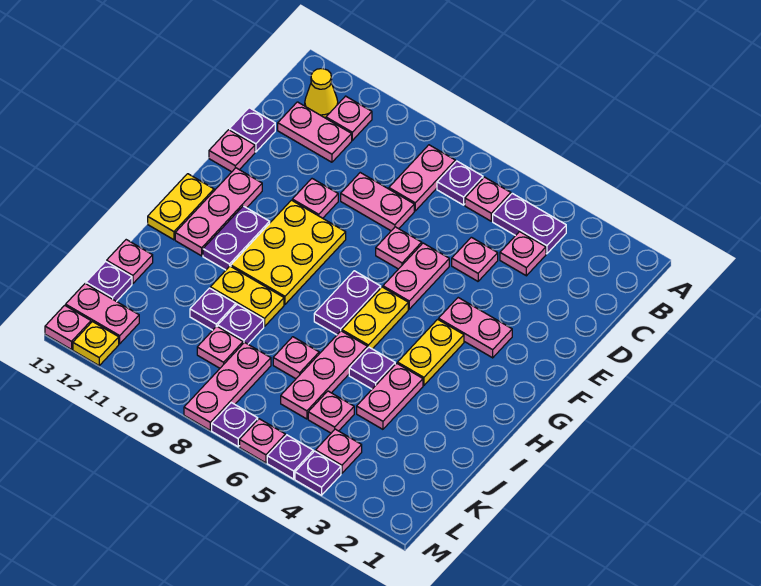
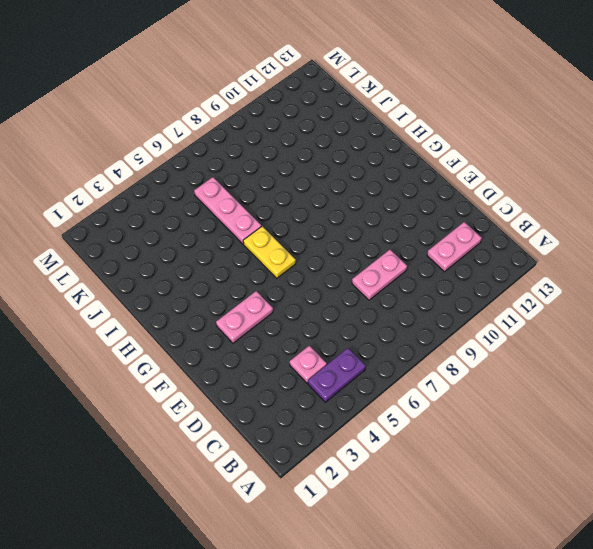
none -> pink 1x1 plate [465,177,511,221]
none -> purple 1x1 plate [437,161,483,205]
none -> pink 1x2 plate [389,145,455,211]
none -> pink 1x1 plate [326,96,372,140]

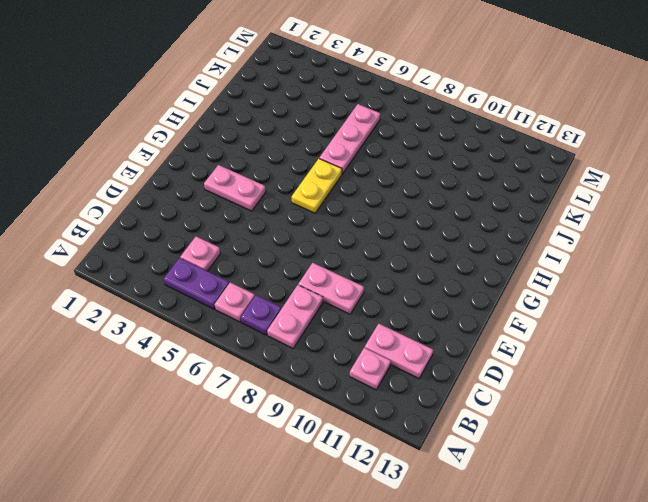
none -> yellow 1x1 cone [305,69,338,118]
none -> pink 1x1 plate [452,237,498,281]
none -> purple 1x1 plate [230,108,275,152]
none -> pink 1x2 plate [383,243,449,309]

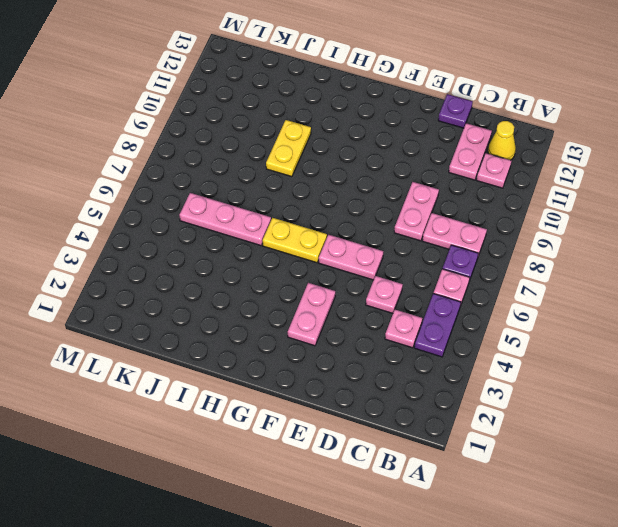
none -> pink 1x1 plate [376,227,422,269]
none -> pink 1x1 plate [292,179,338,218]
none -> pink 1x1 plate [209,130,255,172]
none -> yellow 2x3 plate [231,200,346,304]

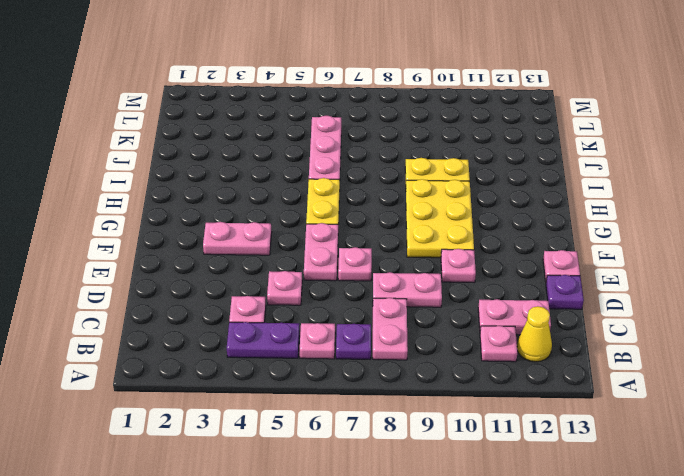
none -> pink 1x3 plate [175,168,262,256]
none -> yellow 1x2 plate [398,319,464,385]
none -> purple 1x2 plate [314,271,381,335]
none -> purple 1x2 plate [203,206,270,270]

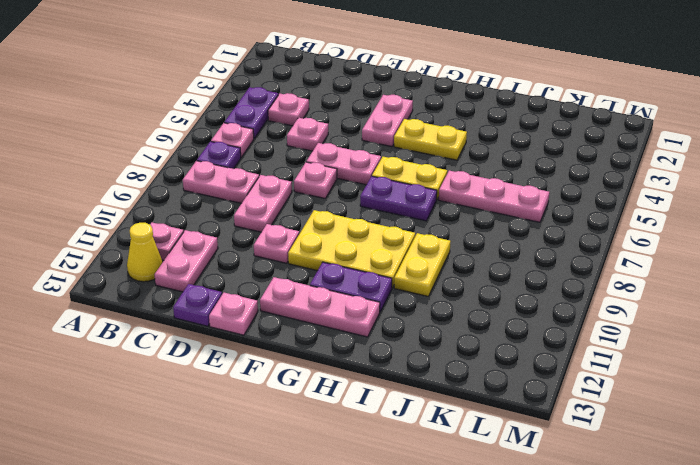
none -> yellow 1x2 plate [148,174,214,240]
none -> pink 1x2 plate [357,363,423,429]
none -> purple 1x1 plate [349,347,395,389]
none -> pink 1x1 plate [273,337,319,379]

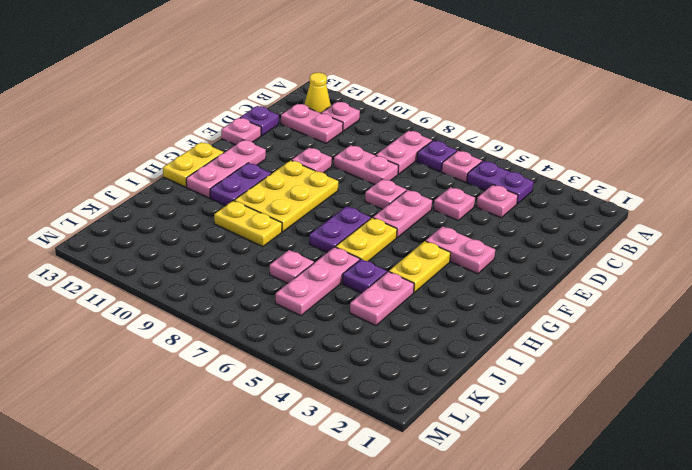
none -> purple 1x1 plate [218,304,264,344]
none -> purple 1x1 plate [190,288,236,330]
none -> pink 1x1 plate [107,240,153,284]
none -> pink 1x1 plate [308,391,354,433]

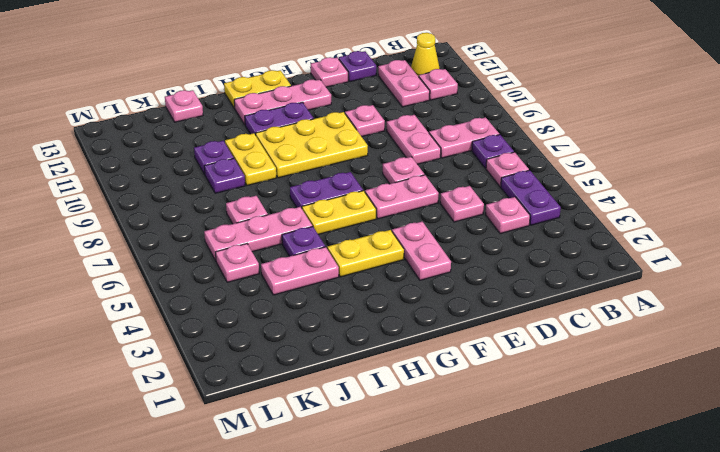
none -> pink 1x3 plate [184,343,271,430]
none -> pink 1x1 plate [197,326,243,368]
none -> purple 1x1 plate [86,261,132,302]
none -> pink 1x1 plate [316,429,362,473]

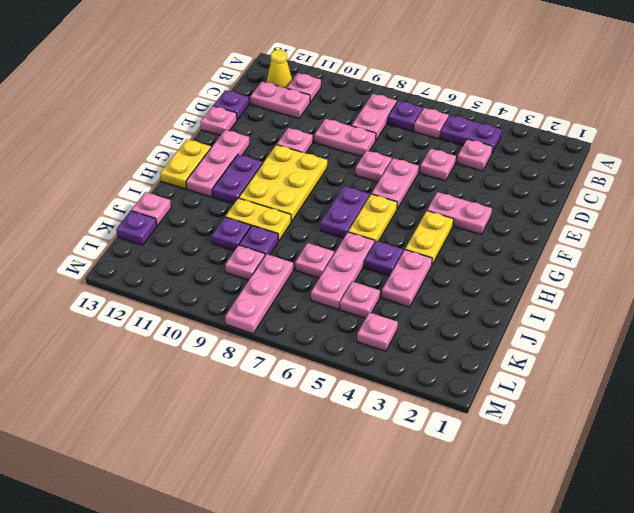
none -> pink 1x2 plate [66,283,139,344]
none -> purple 1x1 plate [295,451,341,495]
none -> purple 1x1 plate [267,435,313,479]
none -> pink 1x1 plate [240,419,285,463]

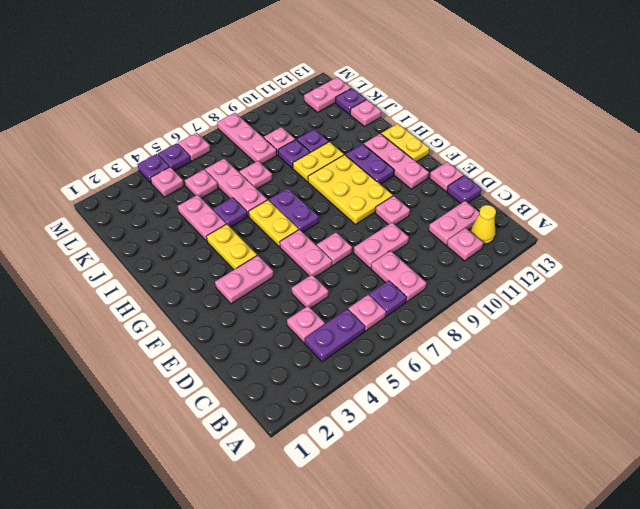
none -> purple 1x1 plate [212,403,258,447]
none -> yellow 1x1 plate [73,322,119,366]
none -> pink 1x1 plate [45,305,91,350]

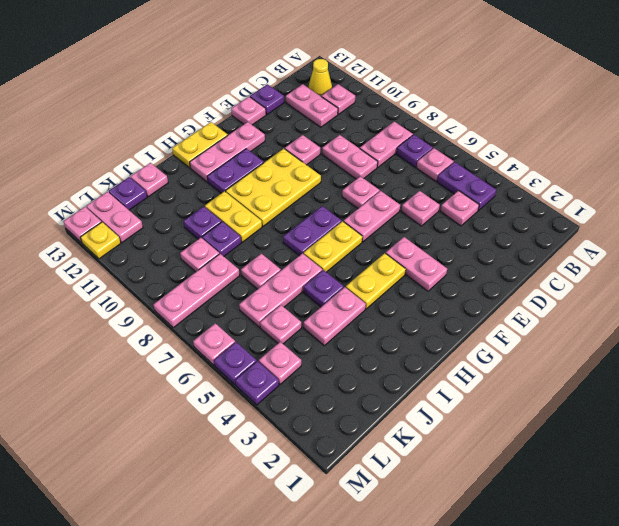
none -> purple 1x1 plate [212,403,258,447]

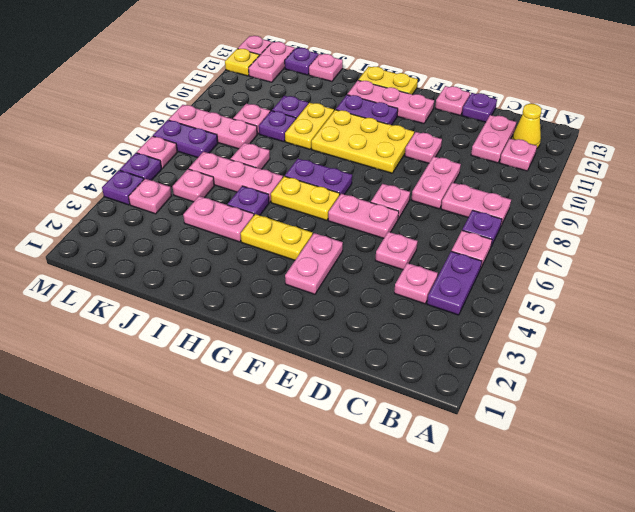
purple 1x2 plate [153,120,218,158] -> purple 1x1 plate [212,403,258,447]

